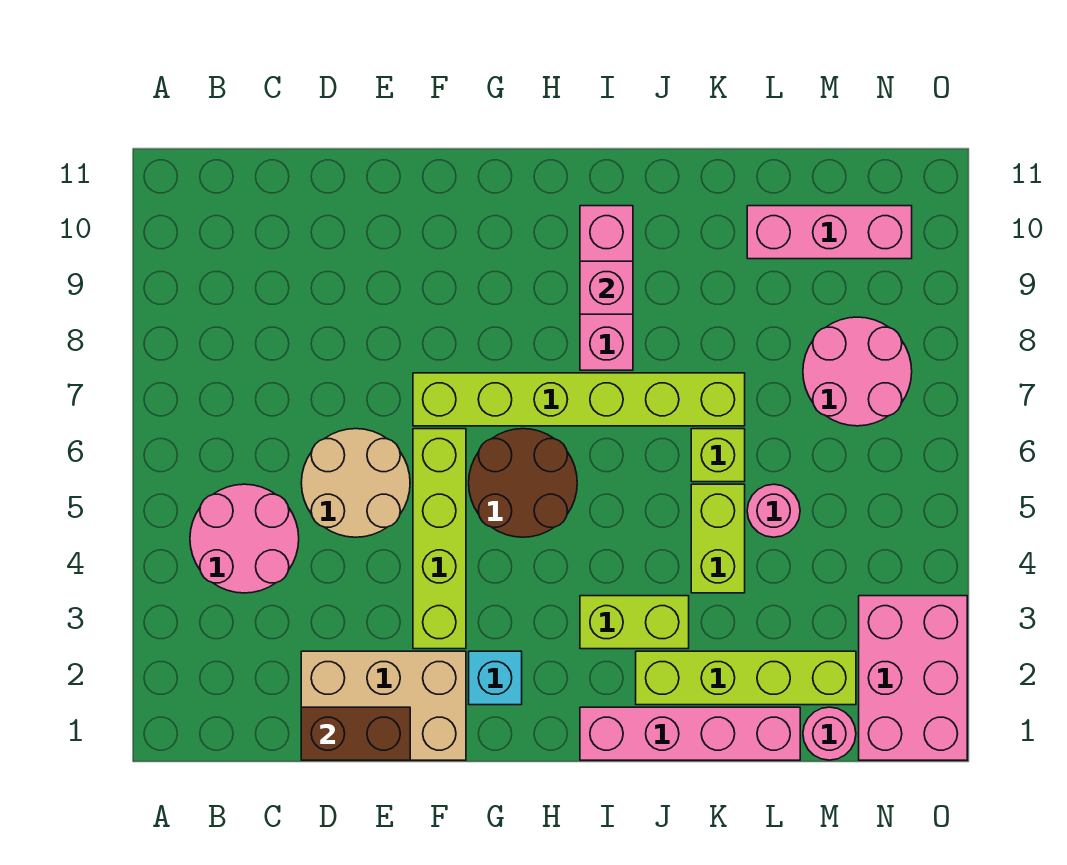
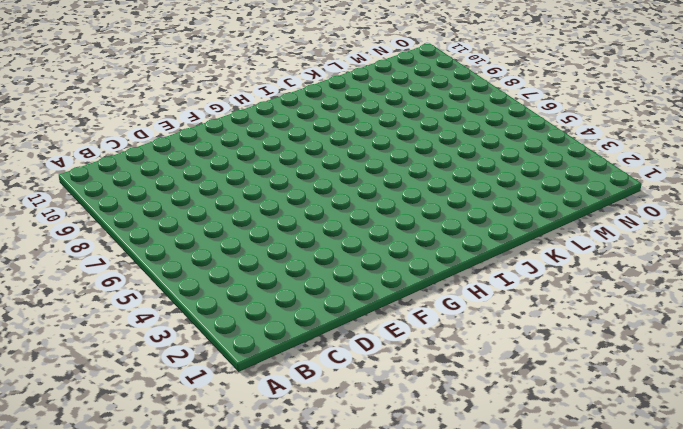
none -> pink 2x2 round brick [190,484,299,593]
none -> tan 2x3 brick [301,651,466,760]
none -> tan 2x2 round brick [301,429,410,537]

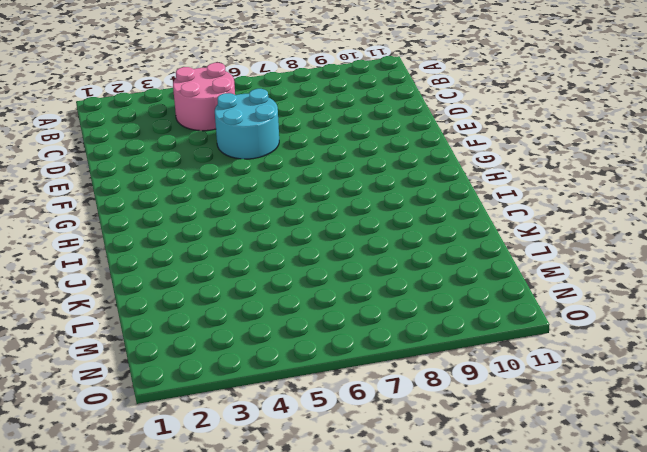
cyan 2x2 round brick [215,89,279,159] -> tan 2x2 round brick [301,429,410,537]
none -> tan 2x3 brick [301,651,466,760]
none -> lime 1x4 brick [413,429,466,649]
none -> lime 1x6 brick [413,373,745,426]

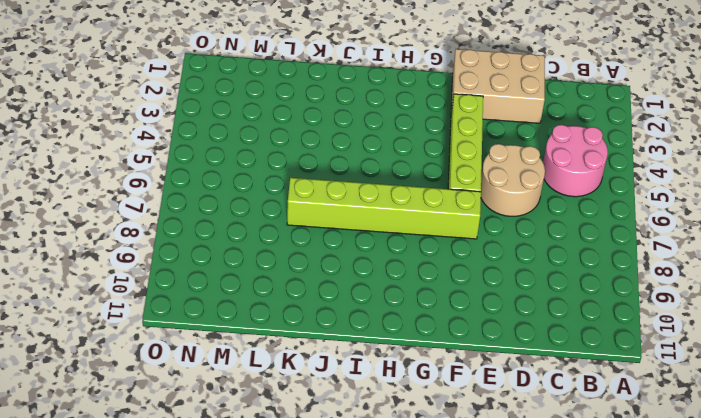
none -> cyan 1x1 brick [469,651,522,705]
none -> brown 2x2 round brick [469,429,577,537]
none -> pink 1x4 brick [580,707,800,760]

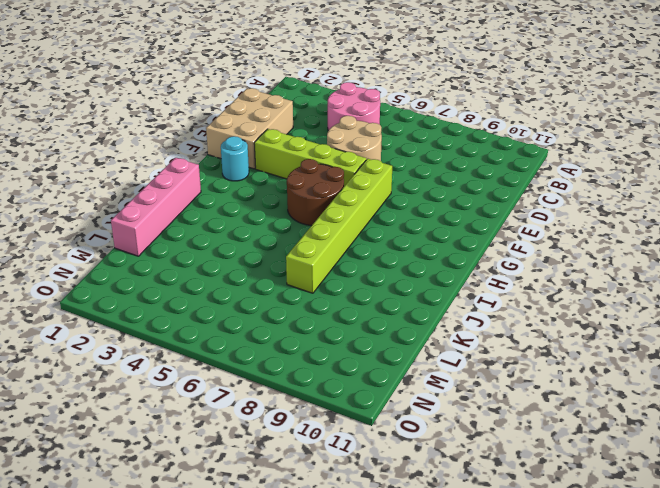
cyan 1x1 round brick [221,136,249,181] -> cyan 1x1 brick [469,651,522,705]
none -> lime 1x2 brick [580,596,689,649]
none -> pink 1x3 brick [580,206,633,370]
none -> lime 1x4 brick [636,651,856,705]

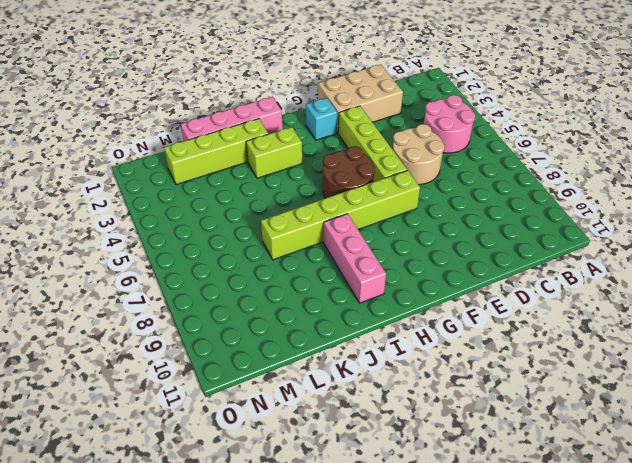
none -> lime 1x2 brick [691,484,745,593]
none -> lime 1x1 brick [691,429,745,482]
none -> pink 1x1 round brick [747,484,800,537]

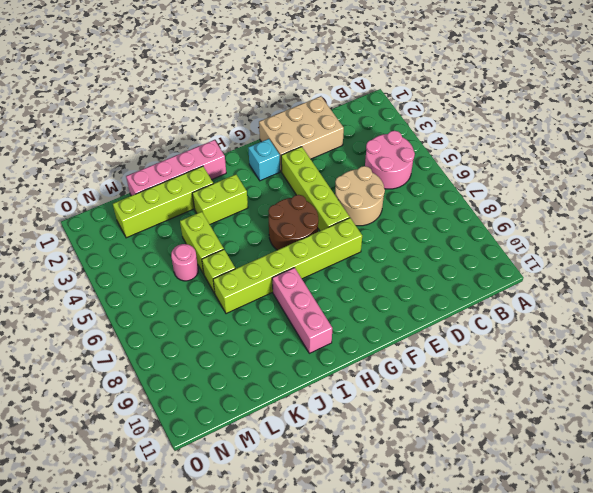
none -> pink 1x3 brick [747,206,912,259]
none -> pink 1x1 round brick [803,707,856,760]
none -> pink 2x2 round brick [803,317,912,426]

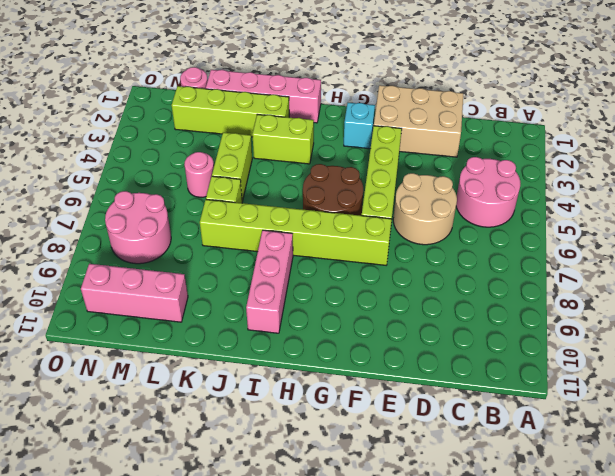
none -> pink 2x3 brick [859,596,967,760]
none -> brown 1x2 brick [301,707,410,760]
none -> pink 1x1 brick [580,261,633,314]

